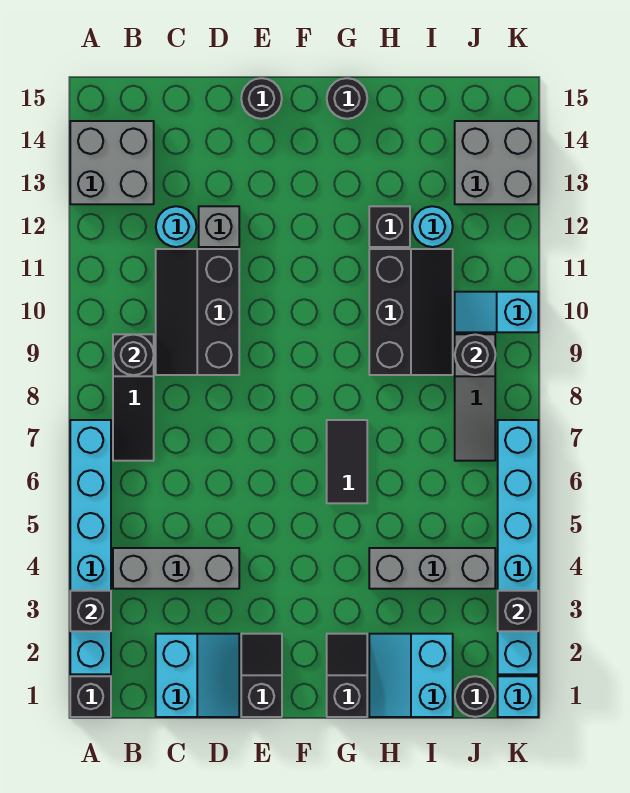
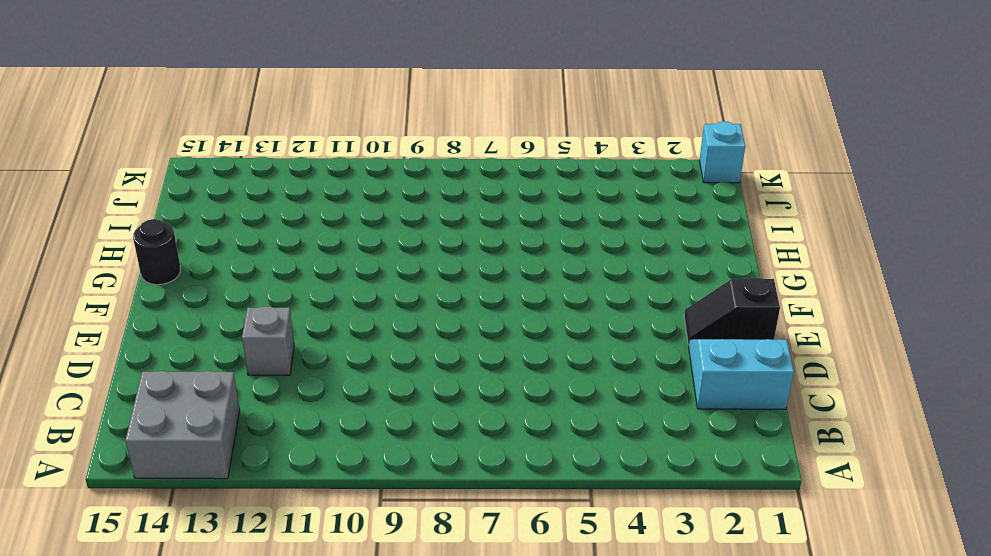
none -> black 1x1 brick [70,676,111,717]
none -> cyan 1x6 brick [70,420,111,674]
none -> grey 1x3 brick [113,548,239,589]

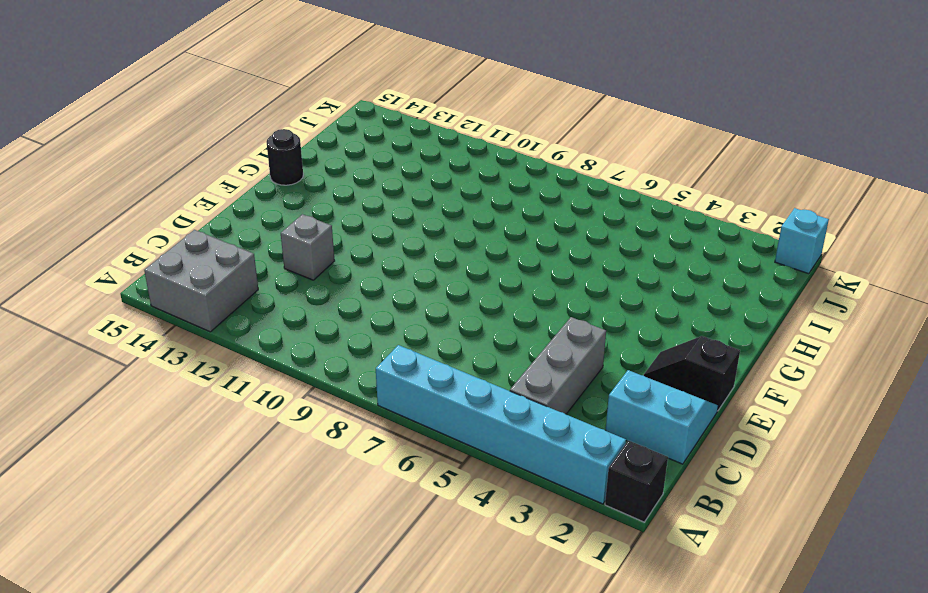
none -> black 1x3 slope [113,334,154,461]
none -> black 2x3 slope [156,249,239,375]
none -> cyan 1x1 round brick [156,206,196,247]

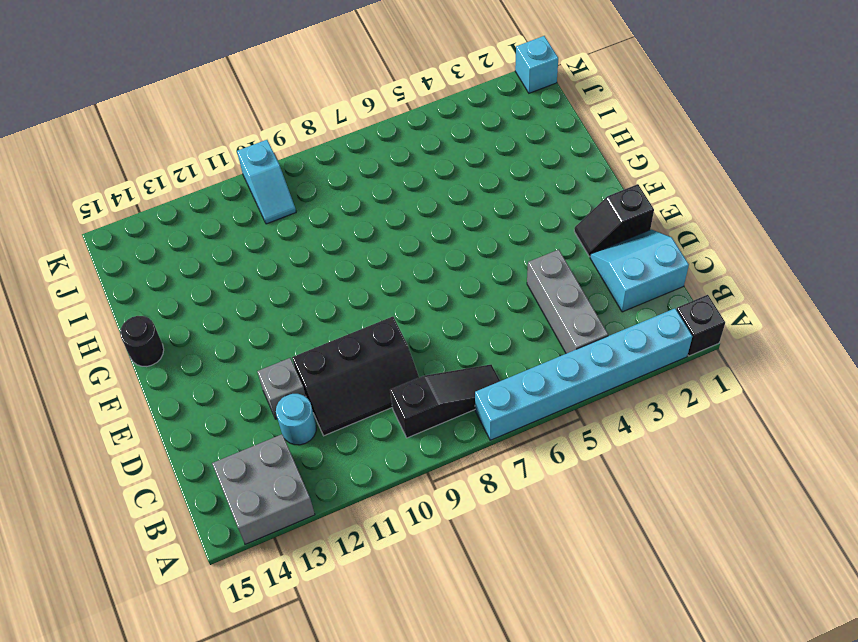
none -> black 1x1 round brick [241,78,282,119]
none -> black 1x2 slope [327,634,367,717]
none -> black 1x2 tile [327,420,367,503]

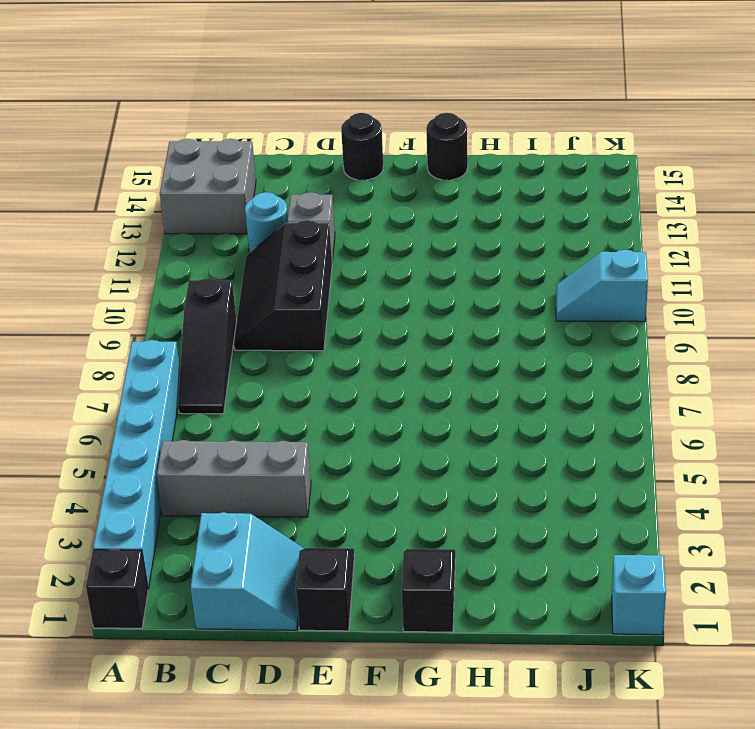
none -> black 1x2 tile [327,420,367,503]
none -> cyan 2x2 slope [369,634,453,717]
none -> grey 1x3 brick [369,548,495,589]

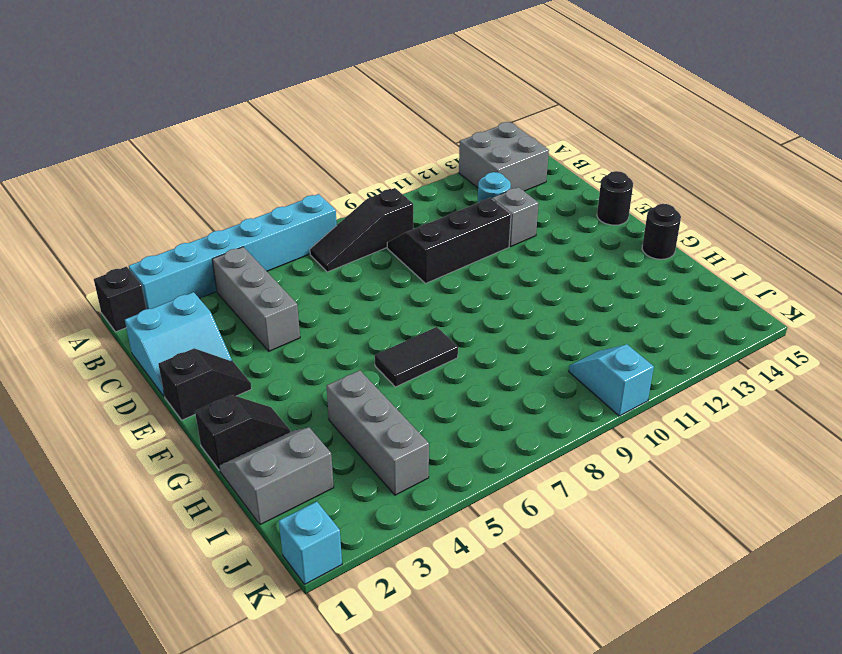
grey 2x2 slope [219,428,334,525] -> cyan 2x2 slope [369,634,453,717]
none -> black 2x3 slope [369,249,453,375]
none -> black 1x1 brick [369,206,410,247]
none -> cyan 1x1 round brick [412,206,453,247]

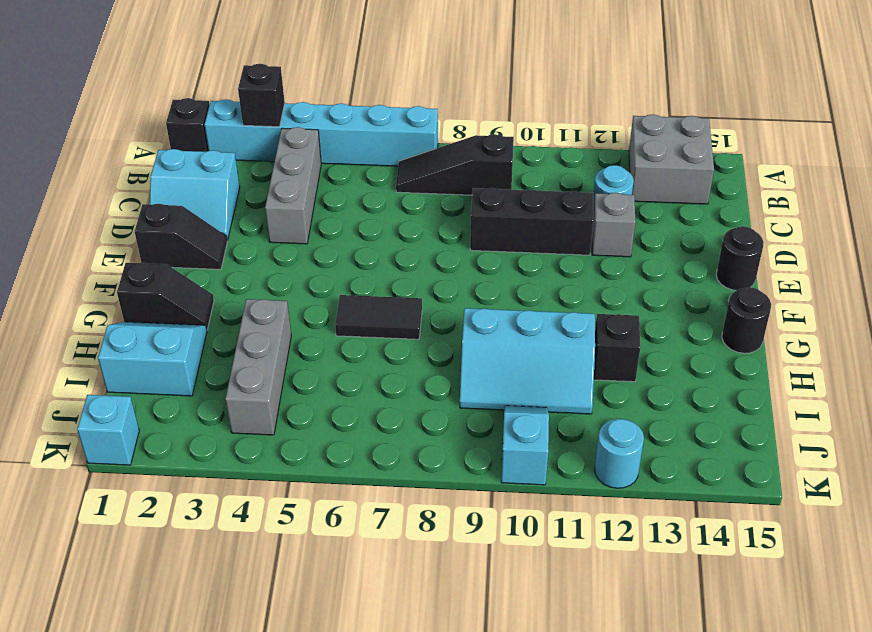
cyan 2x3 slope [460,308,595,414] -> black 2x3 slope [369,249,453,375]
cyan 1x1 round brick [595,419,644,488] -> cyan 1x1 round brick moved to [412,206,453,247]
none -> black 1x1 round brick [455,676,495,717]
none -> grey 1x3 slope [455,334,495,461]
none -> grey 2x2 brick [455,121,538,204]

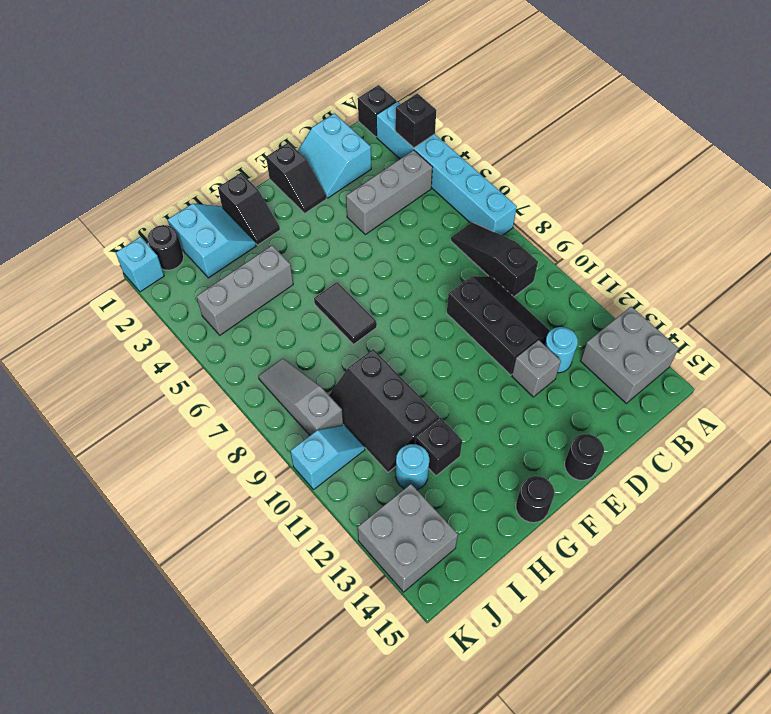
none -> cyan 1x6 brick [498,420,538,674]
none -> black 1x1 round brick [113,335,154,375]
none -> black 1x1 round brick [455,334,495,375]

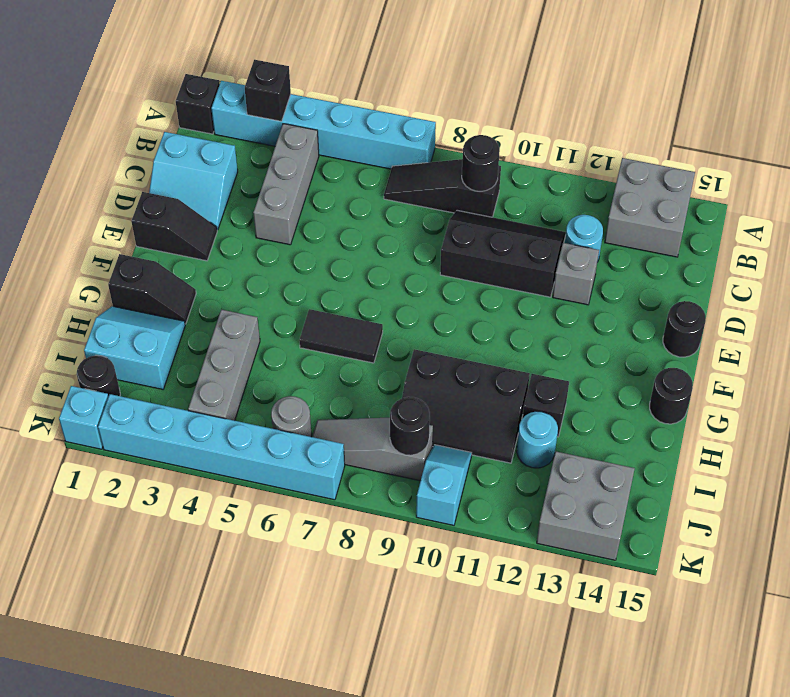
grey 1x1 round brick [271,396,312,437] -> none
none -> black 1x1 brick [498,591,538,631]

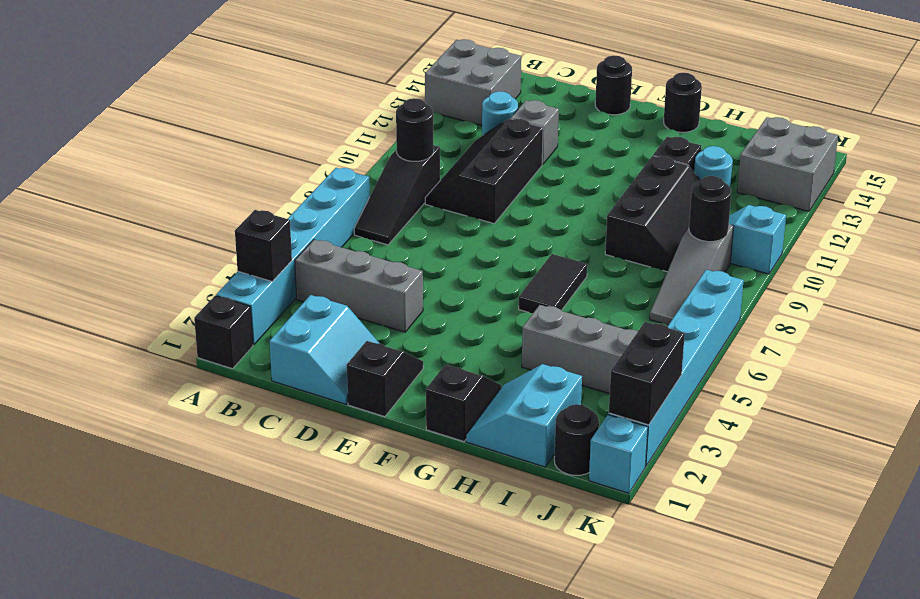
black 1x2 brick [609,322,685,425] -> black 1x1 brick [498,591,538,631]

